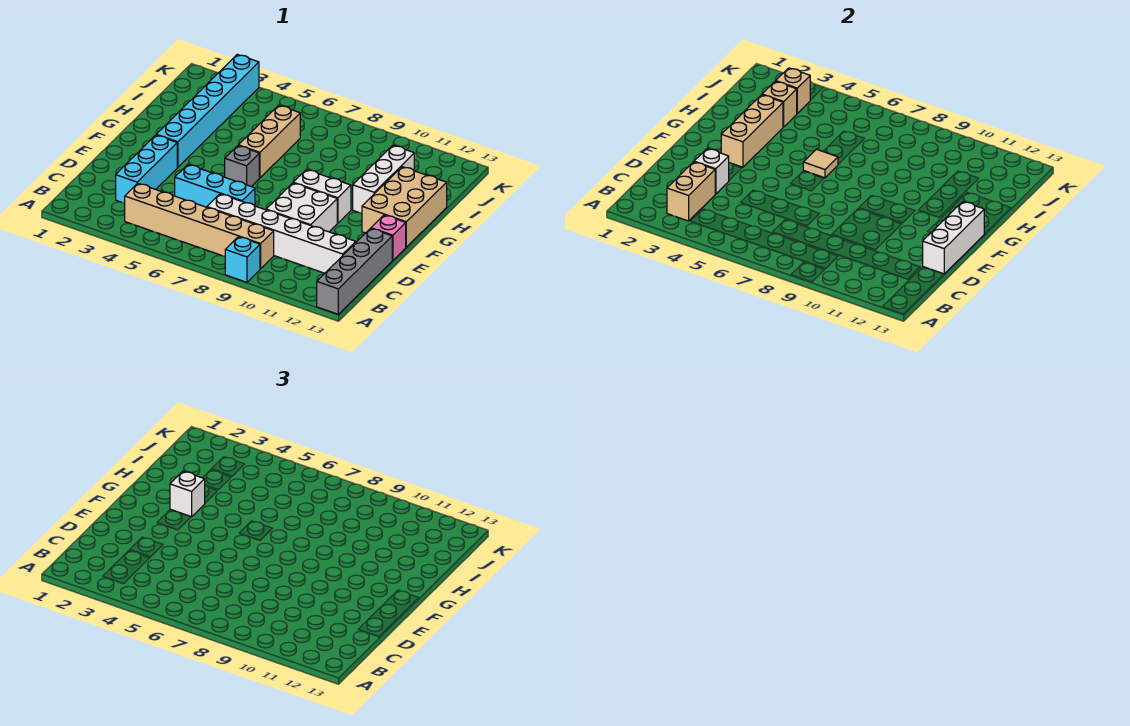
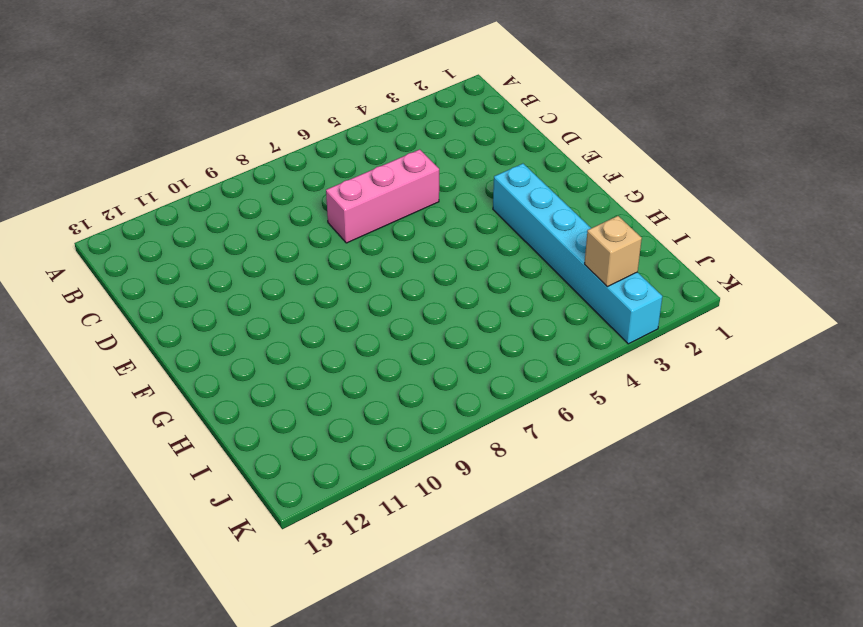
pink 1x3 brick [326,149,439,243] -> cyan 1x3 brick [175,165,255,207]
none -> cyan 1x1 brick [225,237,260,282]
none -> grey 1x4 brick [317,228,392,314]
none -> tan 1x6 brick [125,183,274,269]

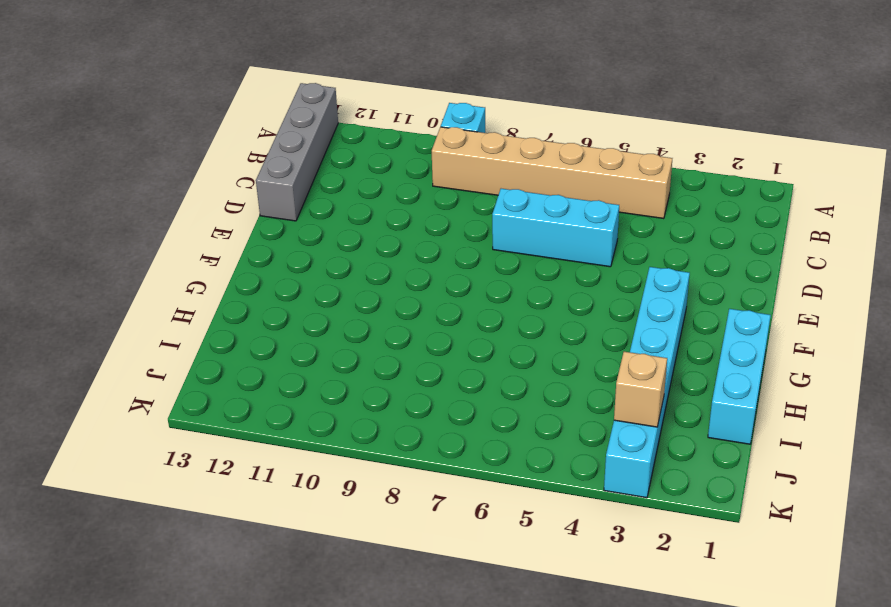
cyan 1x3 brick [708,309,771,444] -> cyan 1x3 brick moved to [116,135,177,203]
none -> white 1x6 brick [207,194,356,273]
none -> white 2x2 brick [266,183,337,232]
none -> pink 1x1 brick [371,215,406,261]

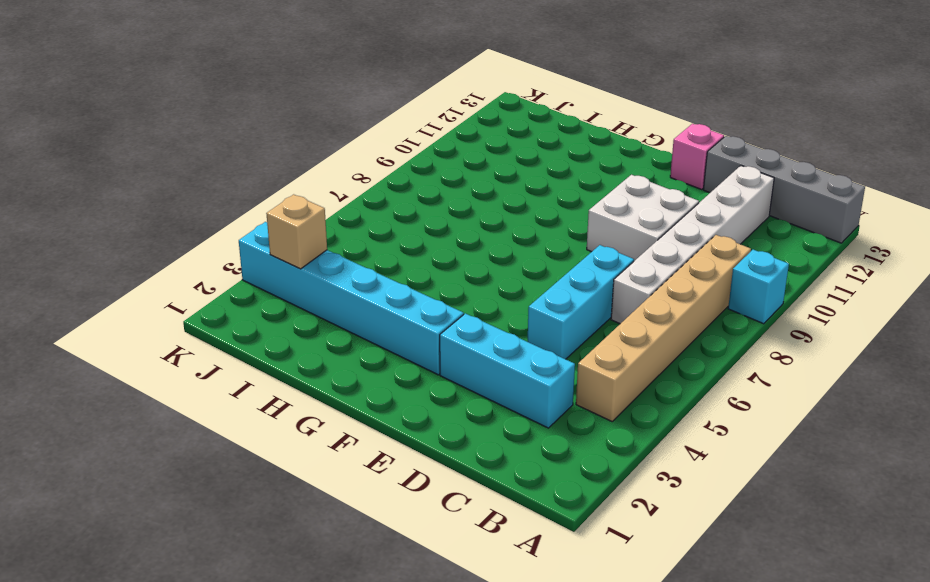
none -> grey 1x1 brick [225,146,259,187]
none -> white 1x2 brick [293,170,351,223]
none -> tan 2x3 brick [362,167,447,247]

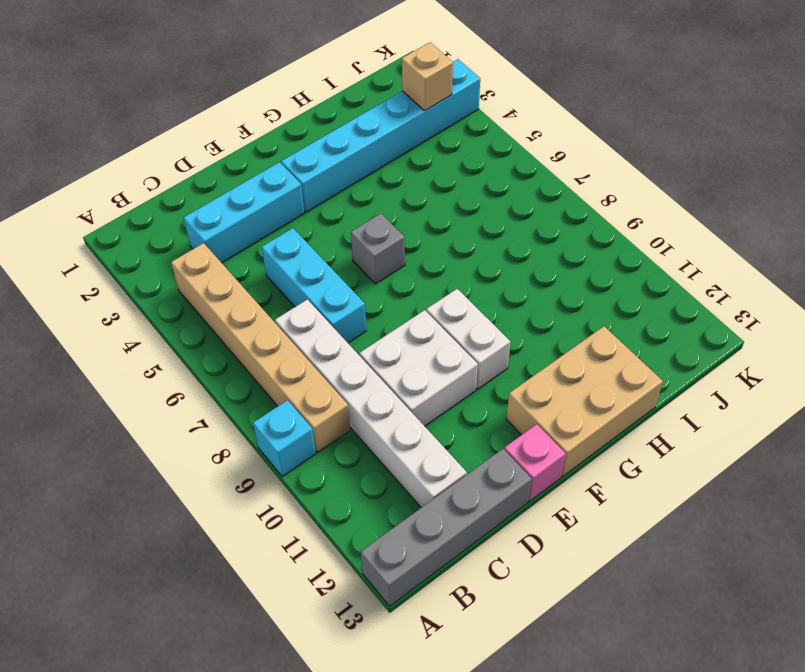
none -> tan 1x3 brick [238,105,300,178]
none -> white 1x3 brick [353,145,414,214]
none -> tan 1x2 brick [667,162,715,221]

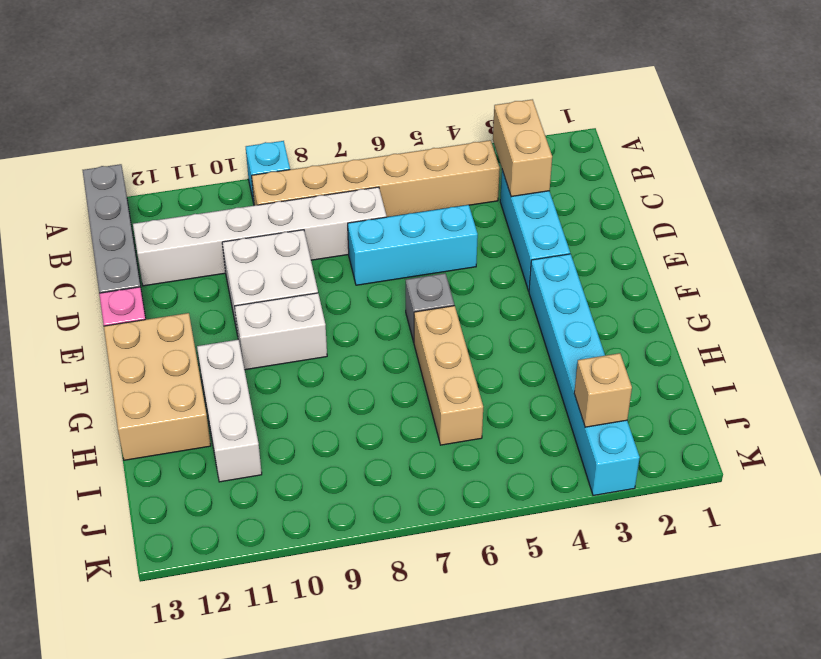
none -> white 1x1 brick [694,148,729,194]
none -> white 1x3 brick [923,202,984,274]
none -> tan 1x3 brick [721,95,783,167]

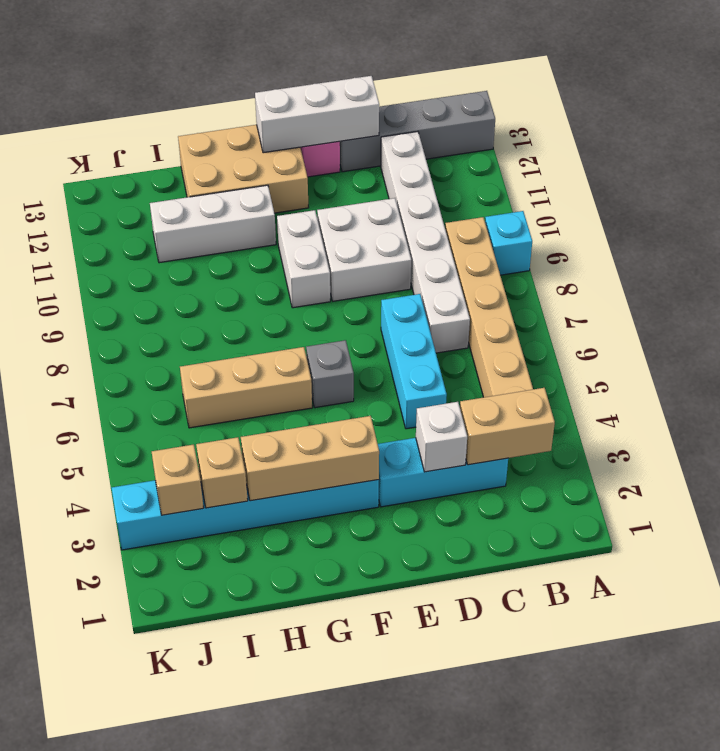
none -> tan 1x1 tile [803,149,838,178]
none -> white 1x1 brick [170,471,205,517]

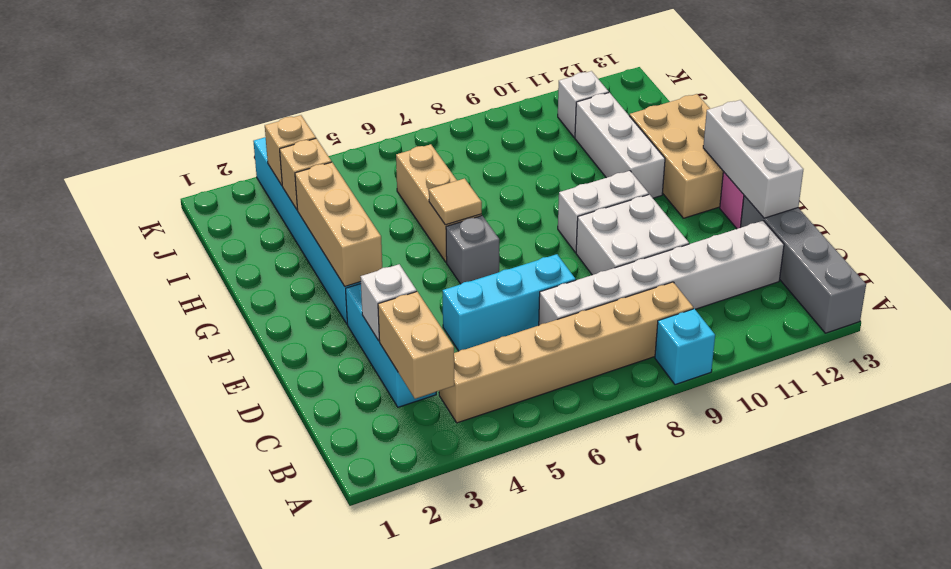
white 1x1 brick [558,71,609,137] -> white 1x1 brick moved to [170,471,205,517]

